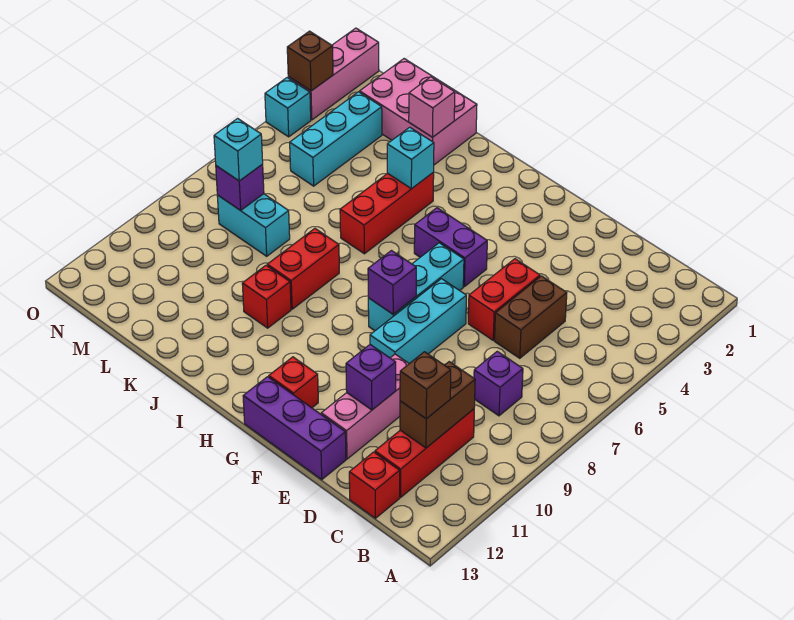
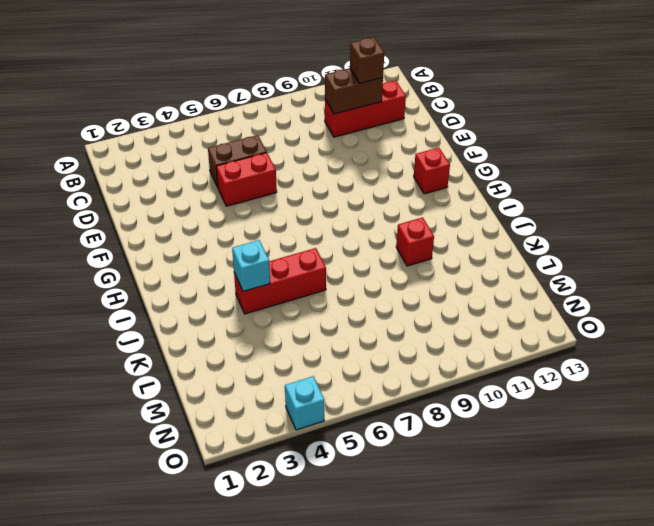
none -> purple 1x1 brick [474,351,523,416]
none -> red 1x1 brick [349,452,400,518]
none -> pink 1x3 brick [321,354,409,459]

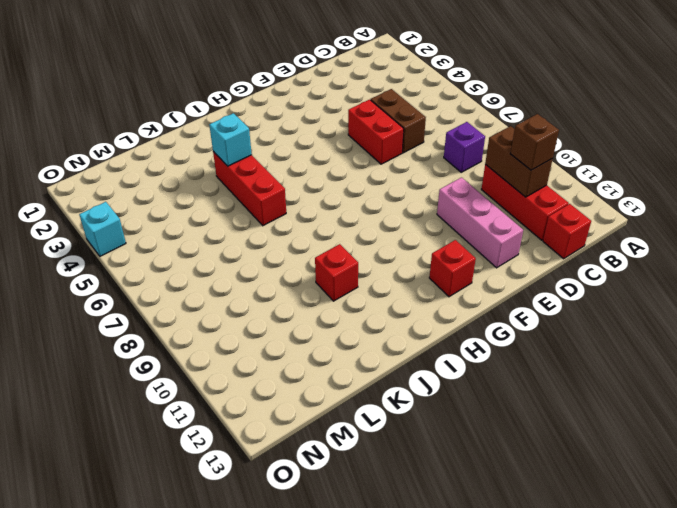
none -> purple 1x3 brick [243,377,346,479]
none -> cyan 1x3 brick [370,279,466,364]
none -> purple 1x2 brick [414,208,487,287]

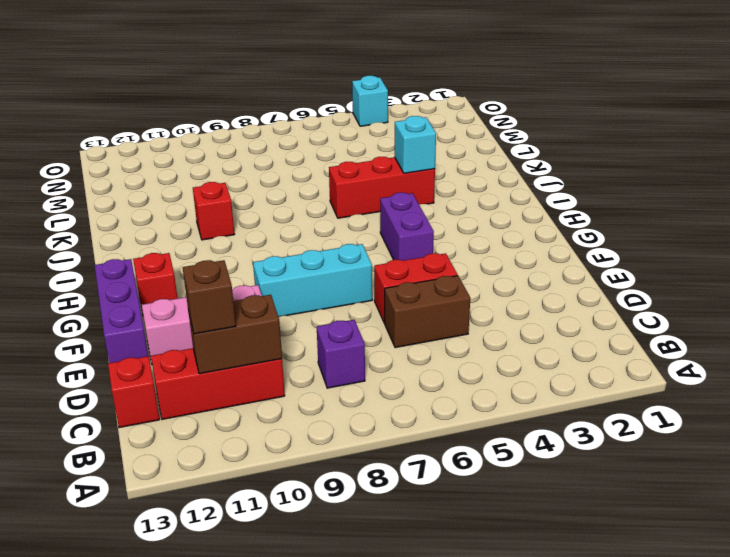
none -> cyan 1x3 brick [368,243,464,331]
none -> red 1x2 brick [267,229,339,309]
none -> pink 2x3 brick [360,59,477,165]

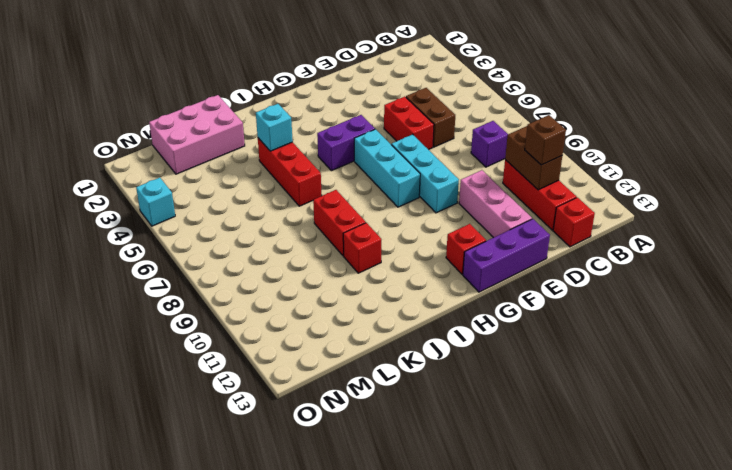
none -> cyan 1x2 brick [217,194,290,256]
none -> cyan 1x3 brick [290,92,382,186]
none -> pink 1x3 brick [288,28,379,120]

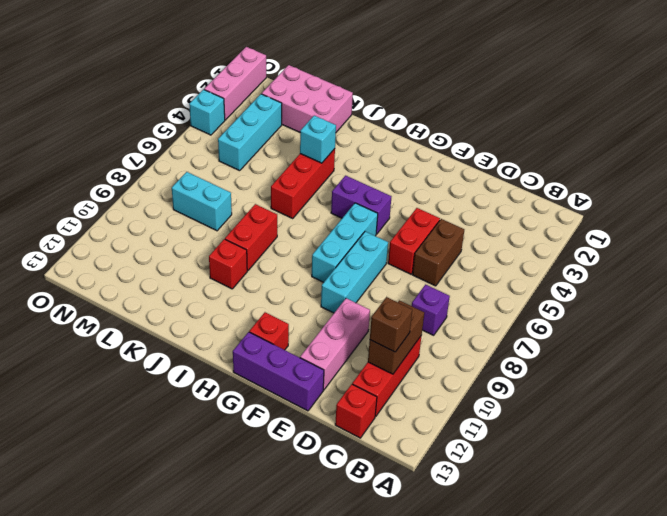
none -> purple 1x1 brick [346,345,396,410]
none -> purple 1x1 brick [368,251,416,314]
none -> pink 1x1 brick [409,77,455,137]

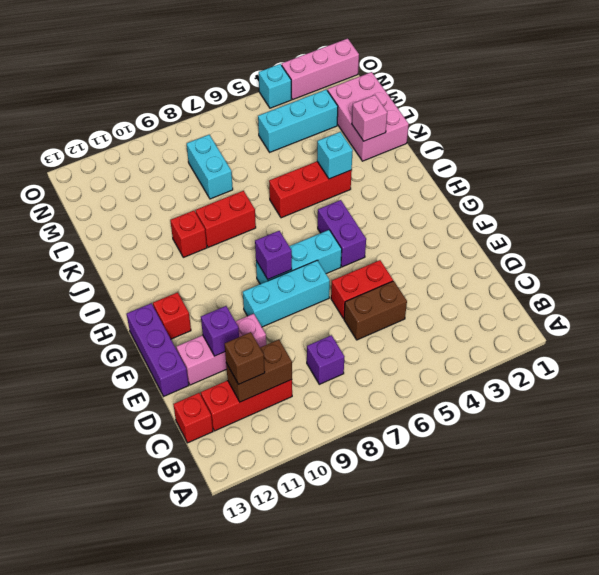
none -> purple 1x1 brick [216,164,264,211]
none -> brown 1x1 brick [287,31,333,91]
none -> cyan 1x1 brick [214,118,263,181]

